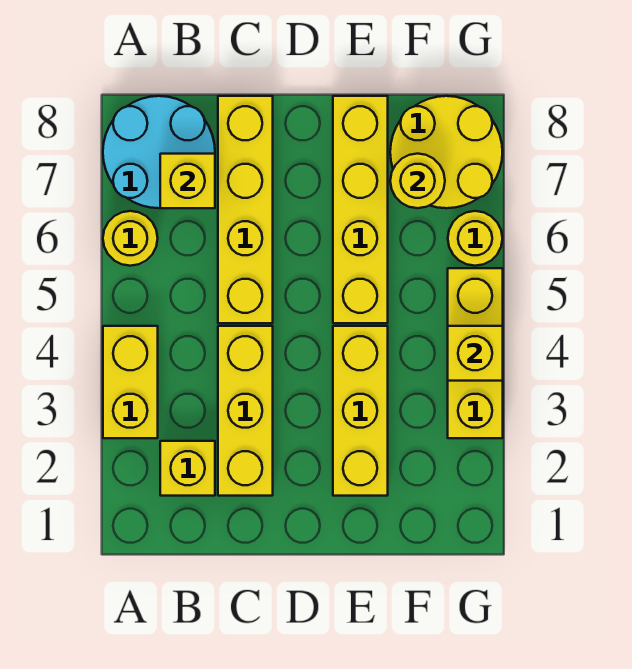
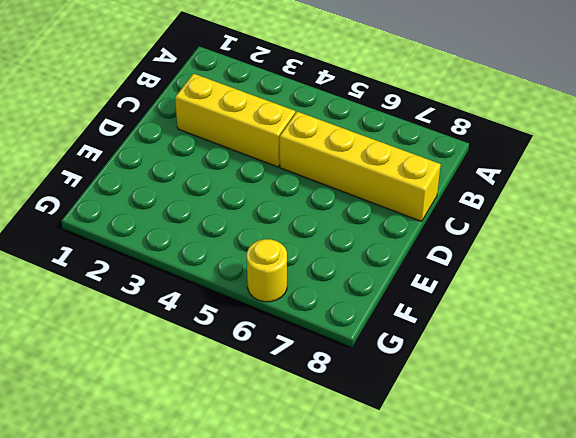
none -> yellow 1x2 brick [103,326,158,438]
none -> yellow 1x1 round brick [103,211,158,266]
none -> cyan 2x2 round brick [103,96,215,208]

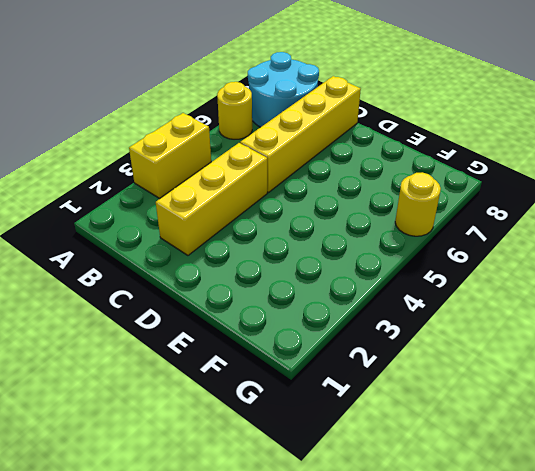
none -> yellow 1x1 brick [160,441,215,496]
none -> yellow 1x3 brick [333,326,388,496]
none -> yellow 1x4 brick [333,96,388,323]

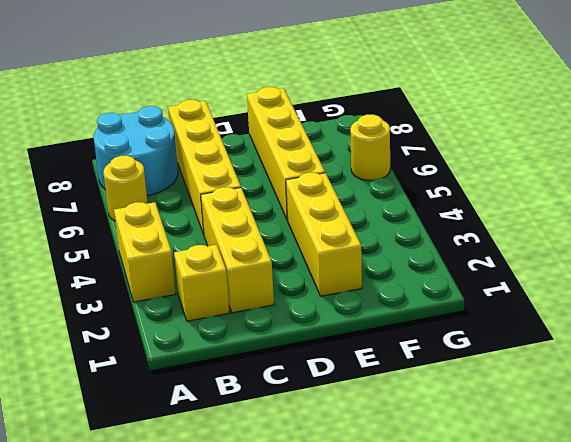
none -> yellow 2x2 round brick [390,96,502,208]
none -> yellow 1x3 brick [448,268,503,438]
none -> yellow 1x1 brick [160,154,215,208]

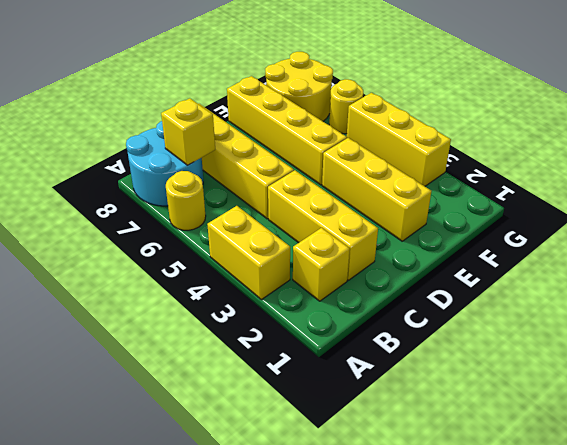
none -> yellow 1x1 round brick [390,154,445,208]
none -> yellow 1x1 brick [448,326,503,381]

